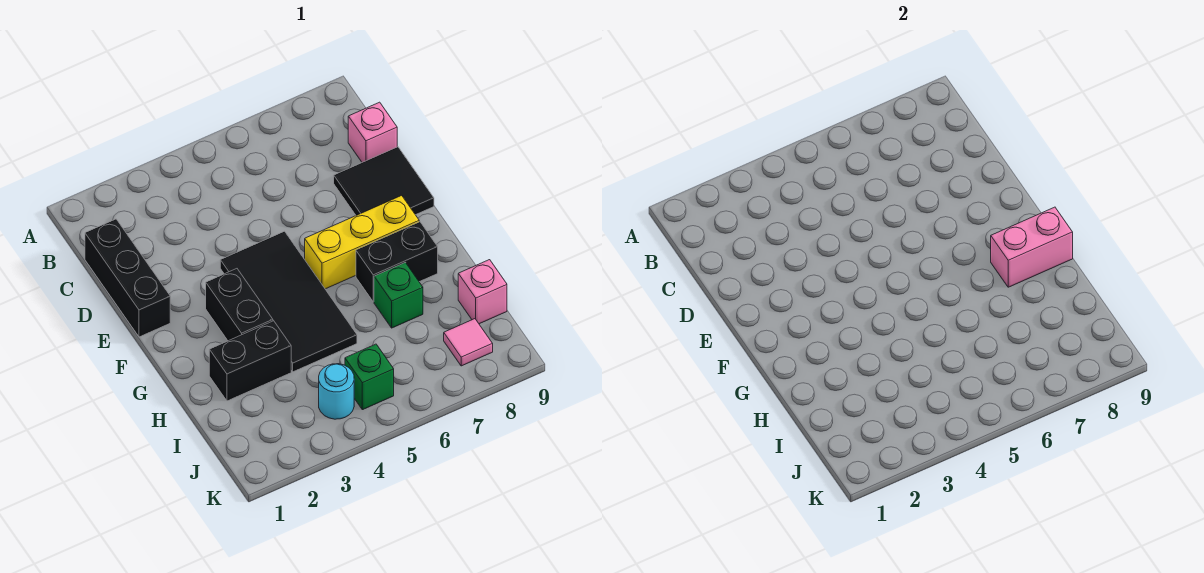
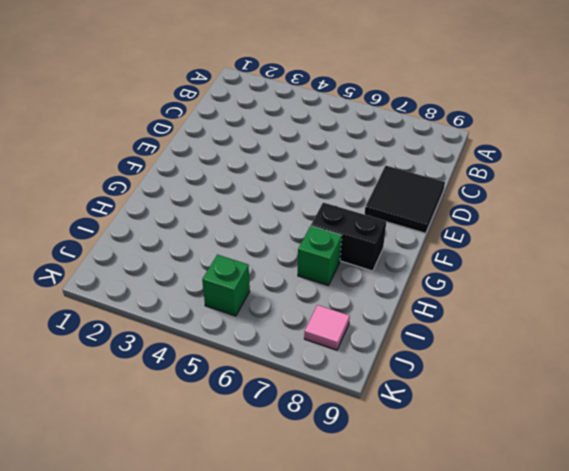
none -> black 1x3 brick [85,219,170,337]
none -> pink 1x1 brick [348,102,397,162]
none -> black 2x4 tile [220,231,357,372]

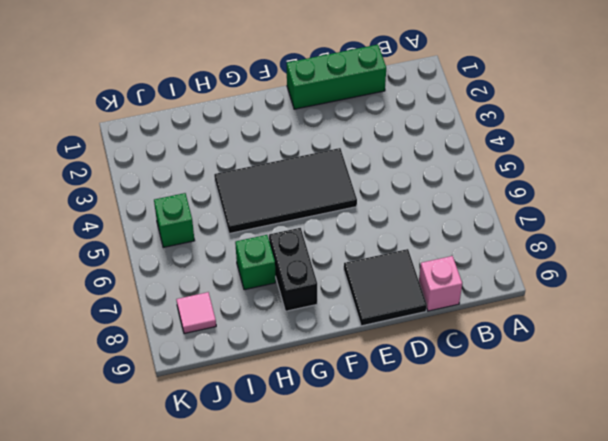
green 1x3 brick [287,45,386,109] -> black 1x3 brick [85,219,170,337]
none -> black 1x2 brick [206,269,273,341]
none -> yellow 1x3 brick [305,196,419,289]
none -> black 1x2 brick [209,321,291,401]

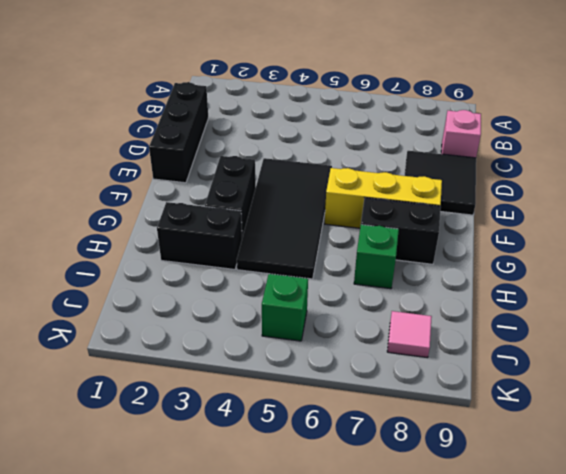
none -> pink 1x1 brick [458,260,507,324]
none -> cyan 1x1 round brick [319,364,354,419]
none -> pink 1x2 brick [991,207,1073,287]

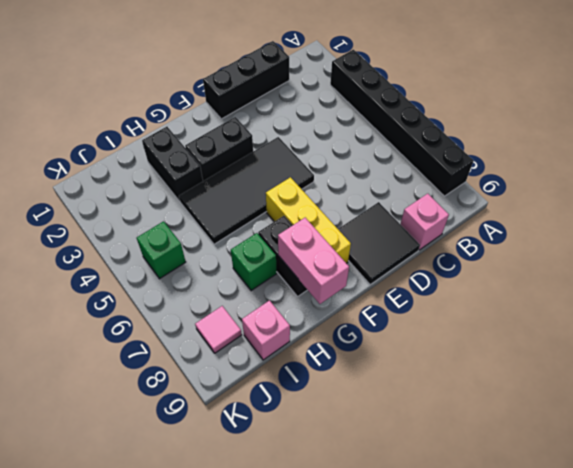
black 1x6 brick [330,49,474,196] -> none
none -> cyan 1x1 round brick [319,364,354,419]

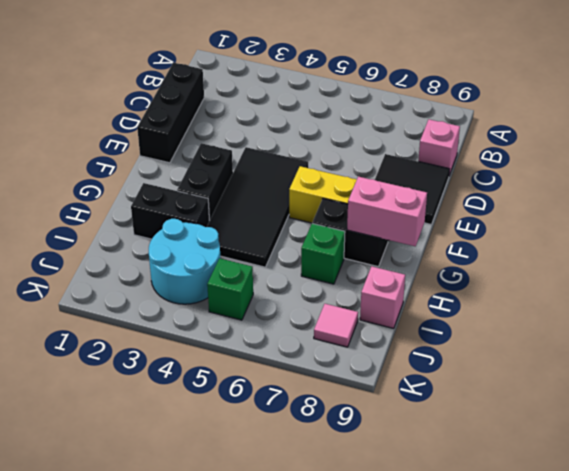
cyan 2x2 round brick [149,219,220,304] -> cyan 1x1 round brick [319,364,354,419]

